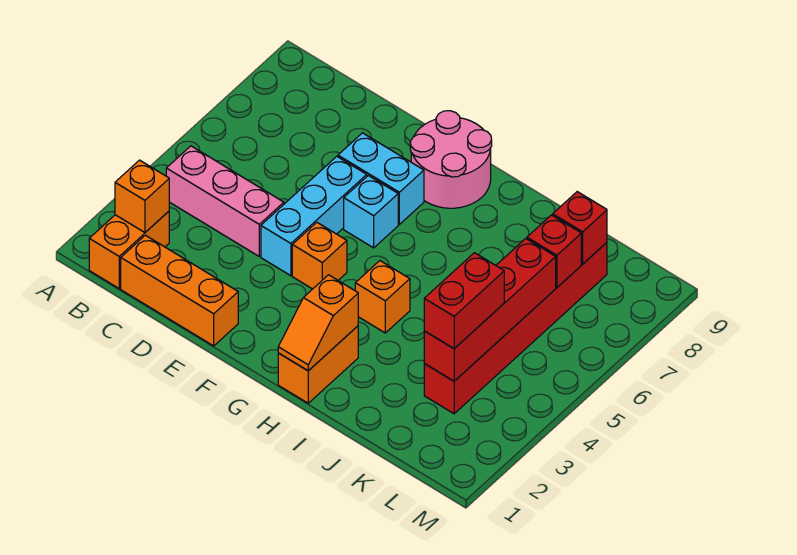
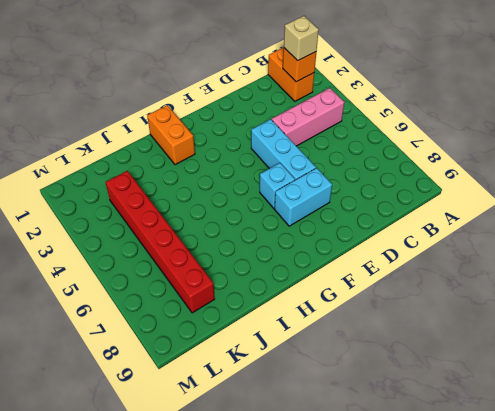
tan 1x1 brick [284,16,319,61] -> none
none -> orange 1x3 brick [121,235,238,346]
none -> orange 1x1 brick [292,223,347,289]
none -> pink 2x2 round brick [410,111,492,208]

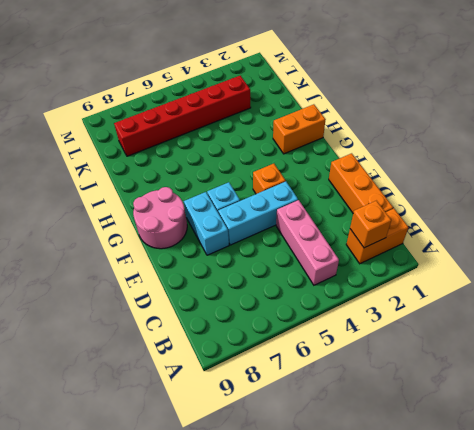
none -> orange 1x1 brick [355,261,410,333]
none -> orange 1x2 slope [278,275,358,371]
none -> red 1x4 brick [424,239,556,381]

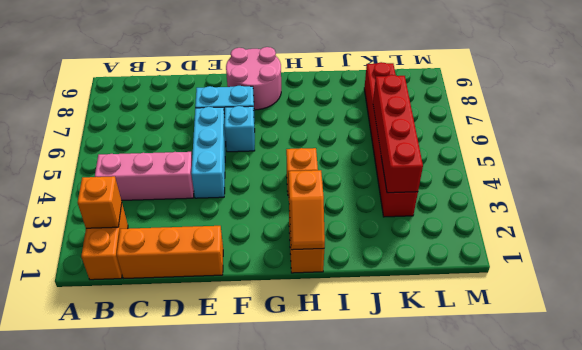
none -> orange 1x1 brick [292,223,347,289]
none -> red 1x1 brick [527,215,581,287]
none -> red 1x1 brick [553,192,607,264]

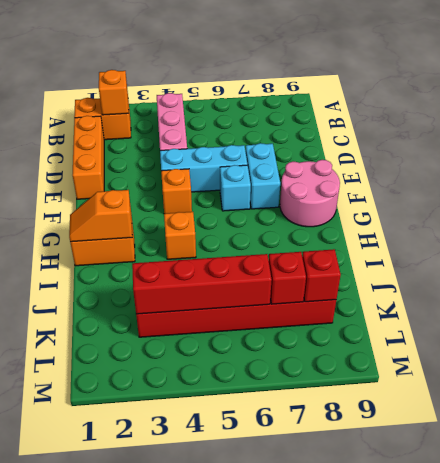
none -> red 1x2 brick [424,253,504,349]

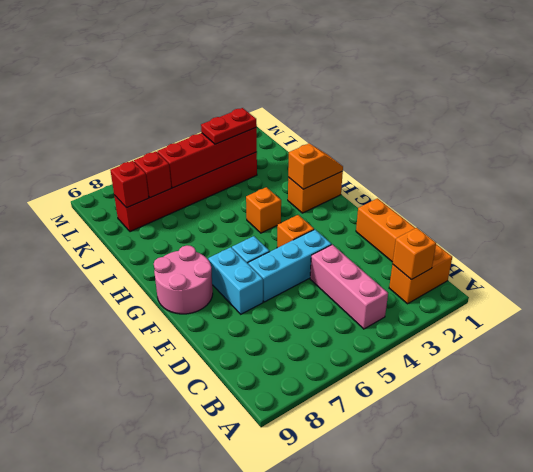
red 1x2 plate [201,108,257,144] -> red 1x2 brick [424,253,504,349]

